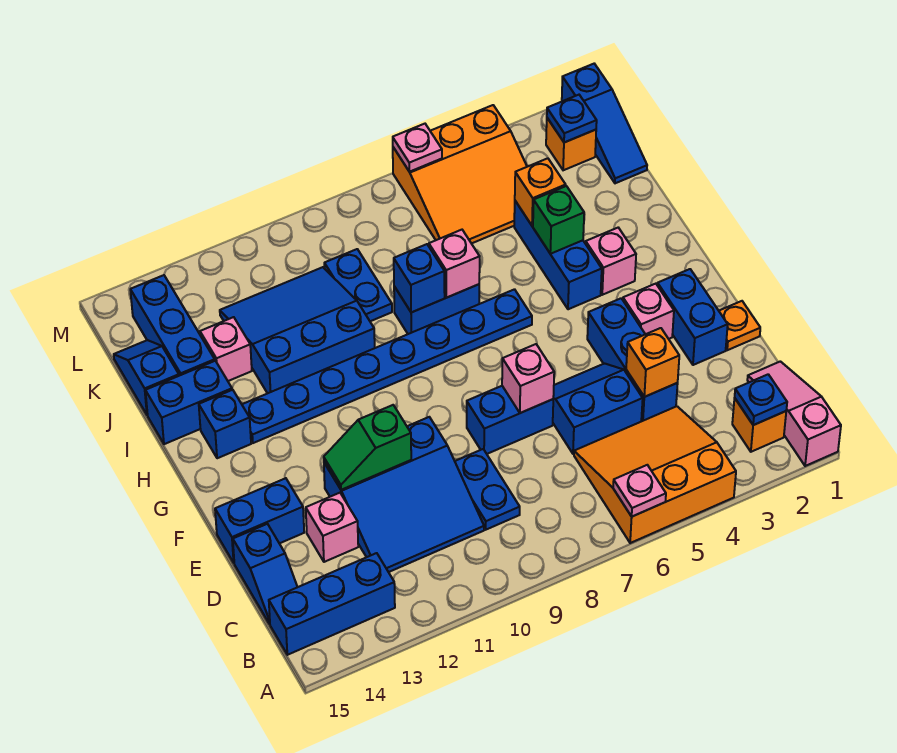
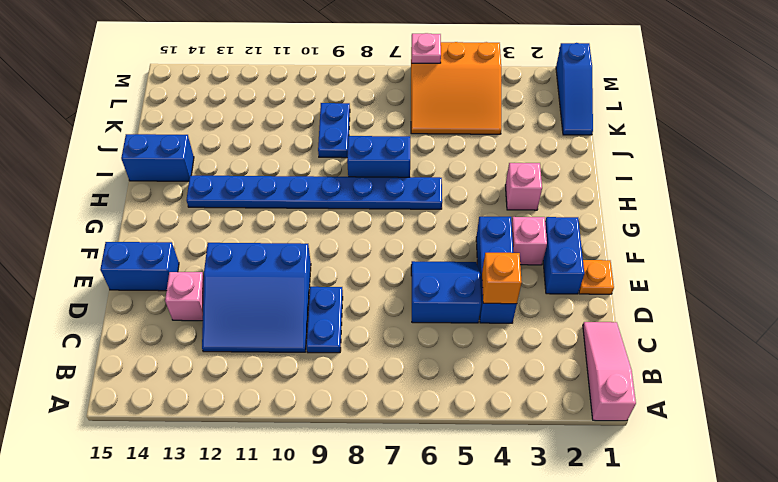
none -> orange 3x3 slope [574,406,736,543]
none -> orange 1x1 brick [732,398,786,452]
none -> blue 1x3 brick [269,553,395,655]
none -> blue 1x2 slope [233,524,297,624]

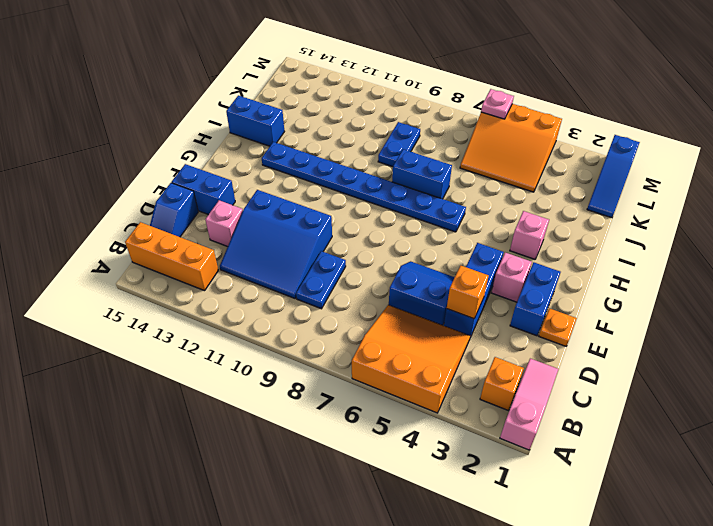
orange 1x3 brick [125,222,218,291] -> blue 1x3 brick [269,553,395,655]
none -> blue 1x2 brick [467,386,553,454]
none -> blue 1x3 brick [514,201,602,309]
none -> blue 1x1 brick [199,390,251,458]
none -> blue 3x3 slope [220,267,375,393]

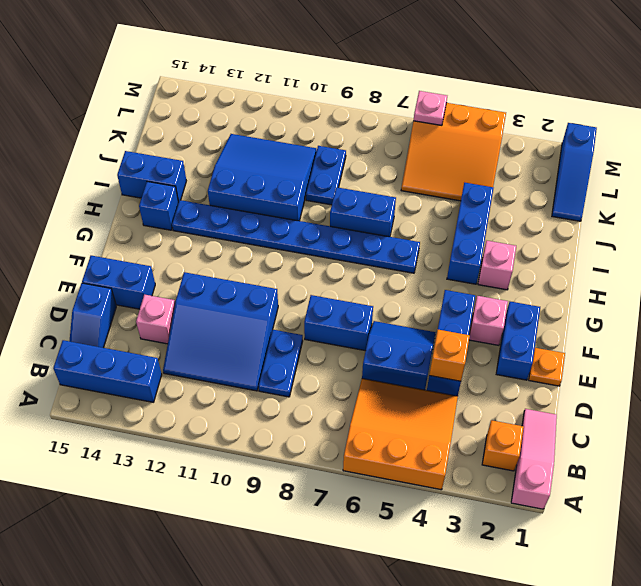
none -> pink 1x1 brick [200,317,252,381]
none -> blue 1x3 brick [130,275,215,376]
none -> blue 1x2 slope [114,340,179,415]
none -> orange 1x1 brick [546,118,596,170]

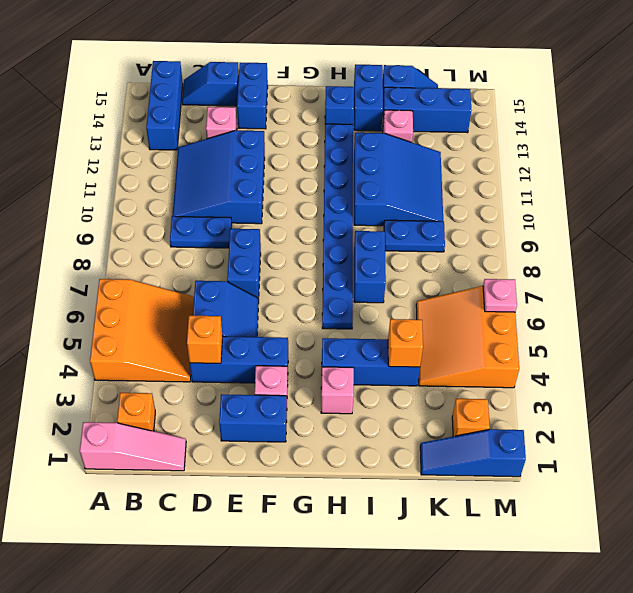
none -> orange 1x1 plate [719,301,760,350]
none -> pink 1x1 plate [613,465,666,517]
none -> blue 1x1 plate [735,374,787,425]
none -> pink 1x1 brick [502,344,554,413]

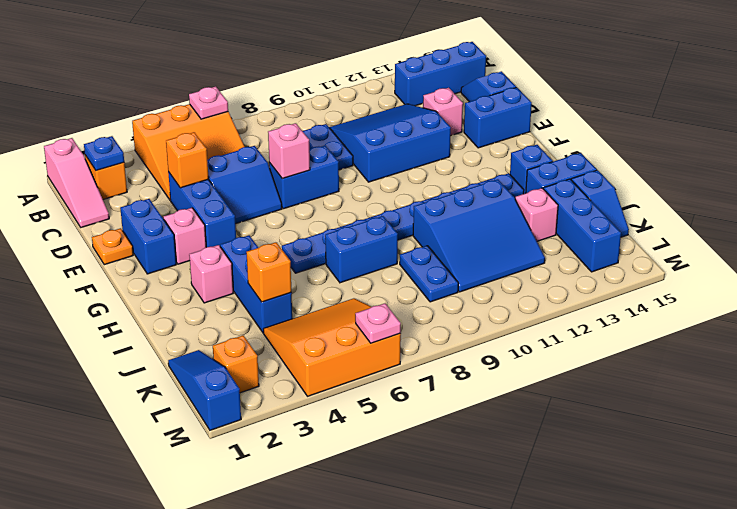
none -> green 1x2 slope [324,405,411,490]
none -> green 1x1 brick [533,186,584,254]
none -> pink 1x1 brick [429,230,480,298]
none -> blue 1x1 brick [394,244,445,313]

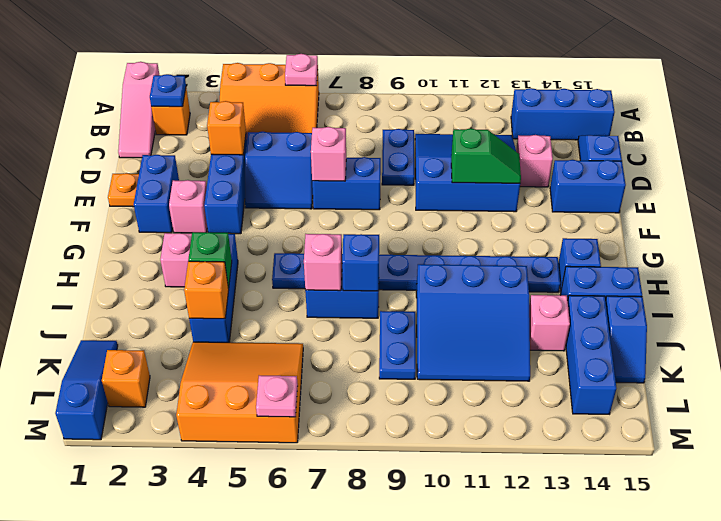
none -> blue 1x1 plate [547,95,597,143]

